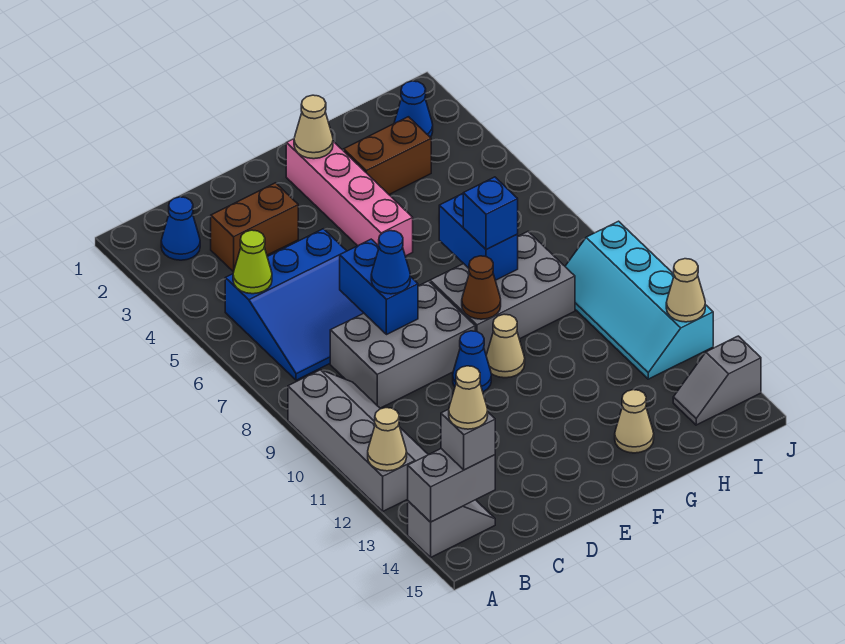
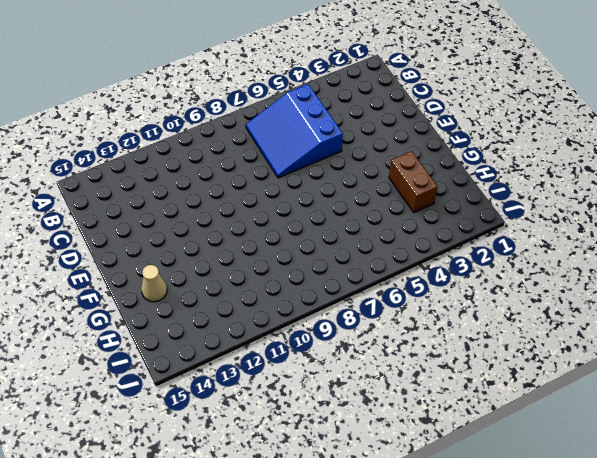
none -> grey 2x4 slope [288,370,428,511]
none -> grey 1x2 slope [408,500,495,557]
none -> blue 1x1 cone [161,197,200,260]

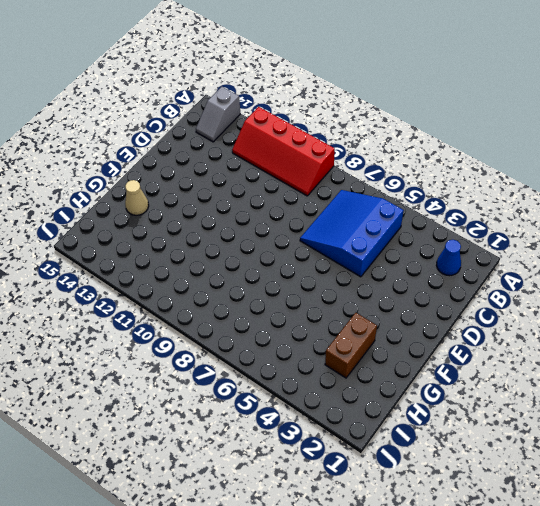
red 2x4 slope [232,107,335,196] -> grey 2x4 slope [288,370,428,511]
none -> brown 1x2 brick [211,183,298,272]
none -> grey 2x3 brick [330,281,475,408]
none -> blue 1x1 cone [453,331,491,392]

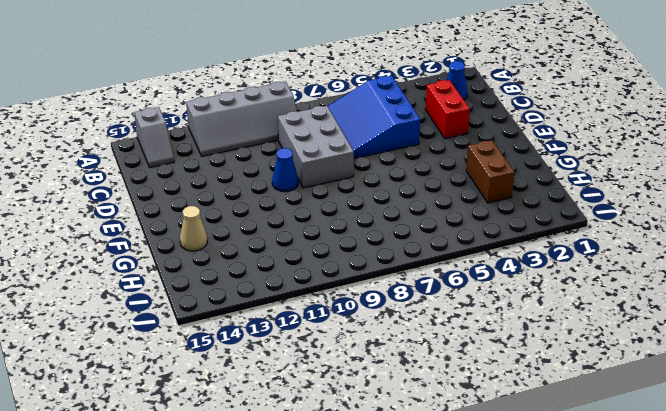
red 1x2 brick [425,80,470,139] -> brown 1x2 brick [211,183,298,272]
none -> pink 1x4 brick [286,139,413,256]
none -> grey 2x3 brick [430,232,575,355]
none -> tan 1x1 cone [486,314,525,378]

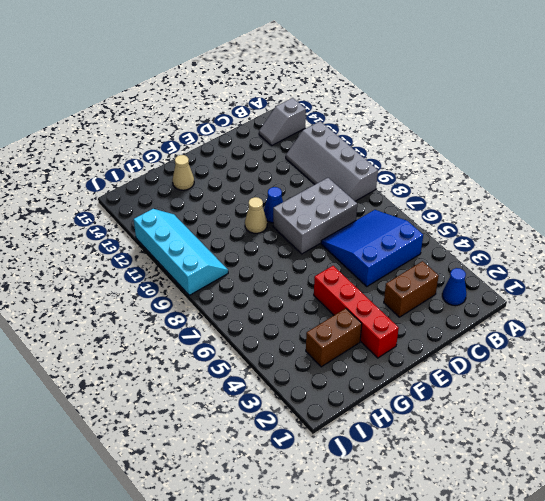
red 1x4 brick [314,266,399,358] -> pink 1x4 brick [286,139,413,256]
none -> grey 2x3 brick [430,232,575,355]
none -> blue 1x1 cone [394,81,433,137]
none -> grey 1x2 slope [673,336,761,425]

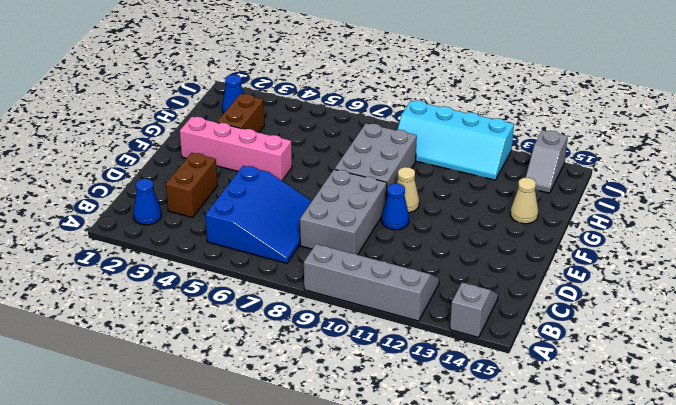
none -> tan 1x1 cone [368,408,407,471]
none -> grey 1x2 brick [408,449,495,522]
none -> lime 1x1 cone [233,230,272,294]

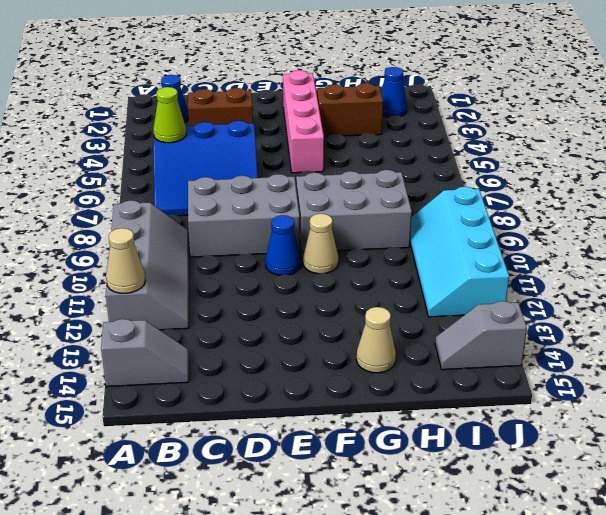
none -> grey 1x2 brick [408,449,495,522]
none -> blue 1x2 brick [340,239,418,335]
none -> tan 1x1 cone [294,95,333,159]

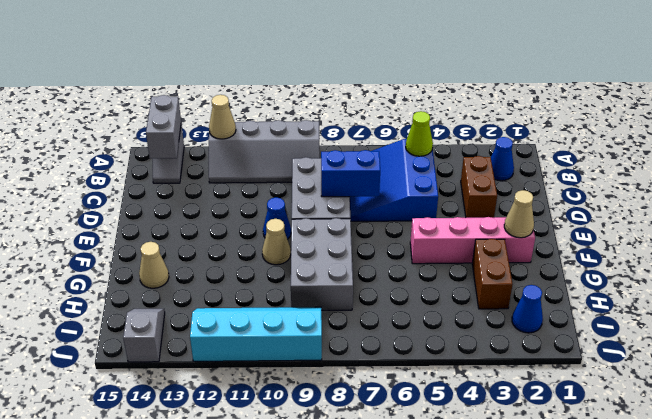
none -> brown 1x1 cone [462,256,501,319]
none -> blue 1x2 brick [439,194,518,280]
none -> tan 1x1 cone [666,259,705,322]

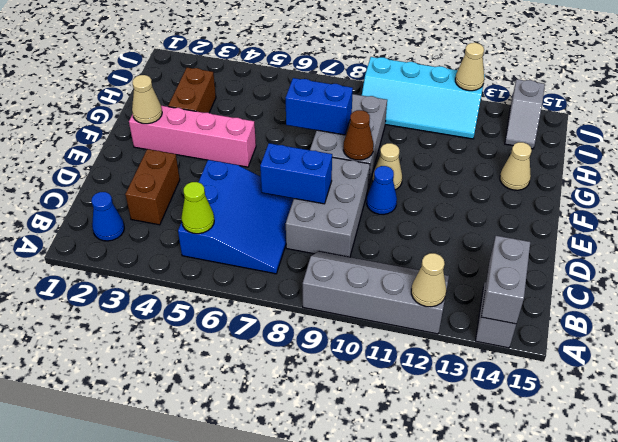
none -> blue 1x1 cone [394,81,433,137]
none -> grey 1x1 brick [441,409,495,470]
none -> blue 1x1 cone [371,231,410,294]

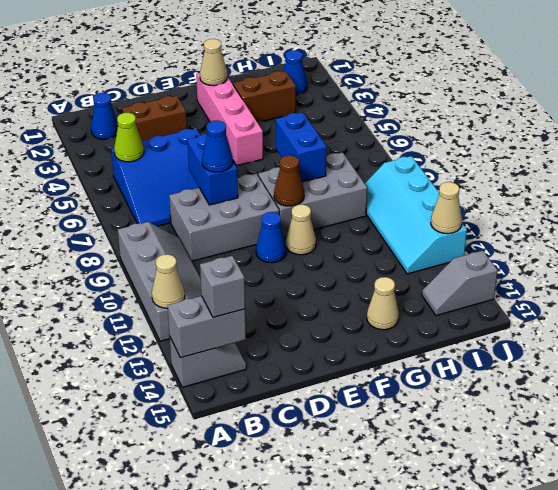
none -> blue 1x1 brick [463,177,518,250]
none -> tan 1x1 cone [449,366,488,429]

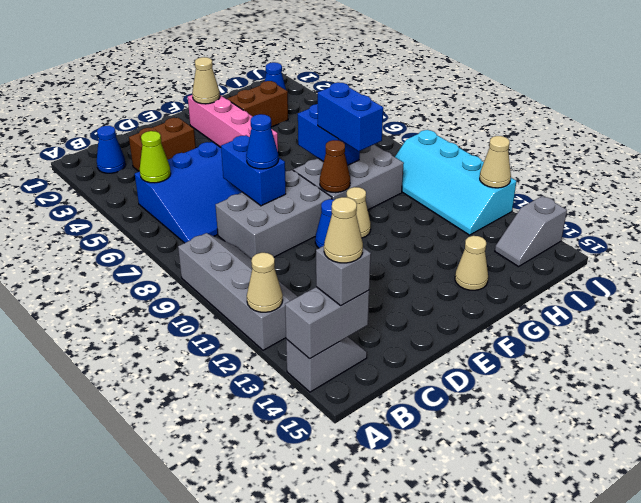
blue 1x2 brick [318,82,383,151] -> blue 1x1 brick [463,177,518,250]

